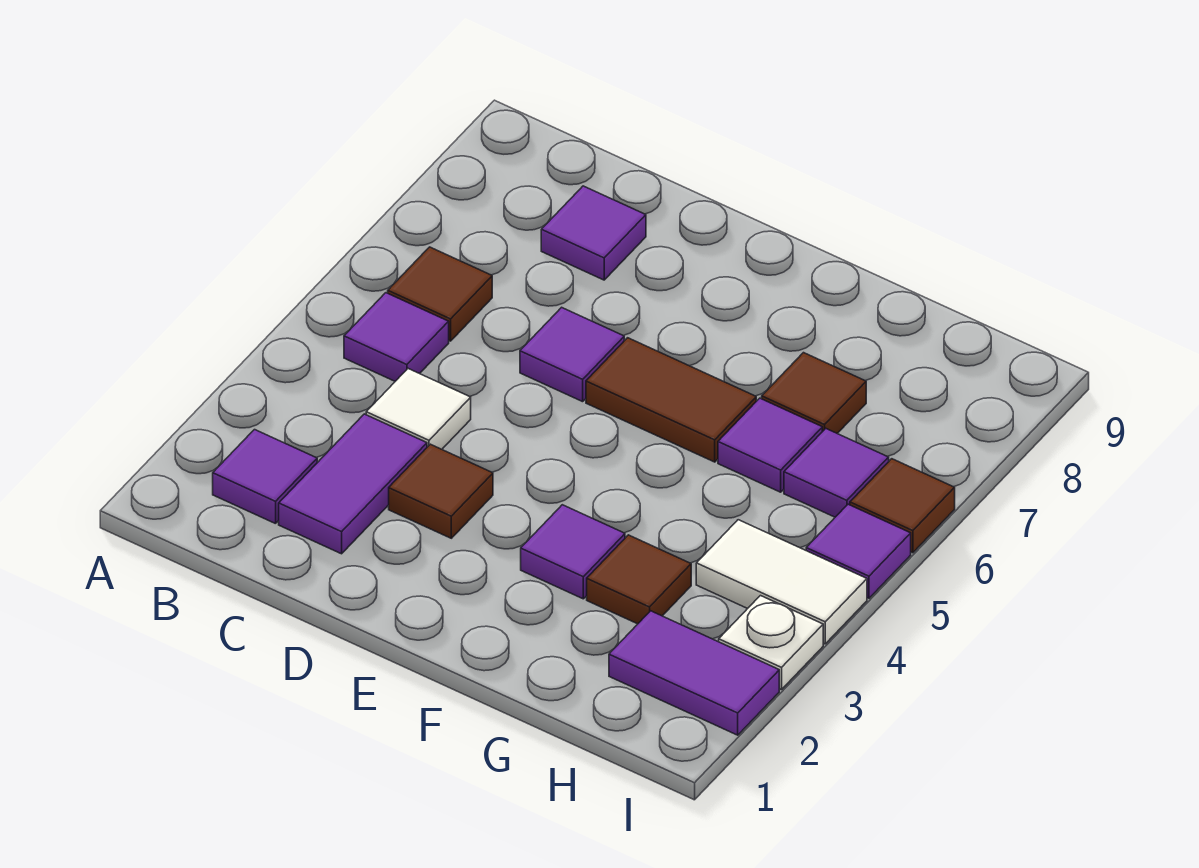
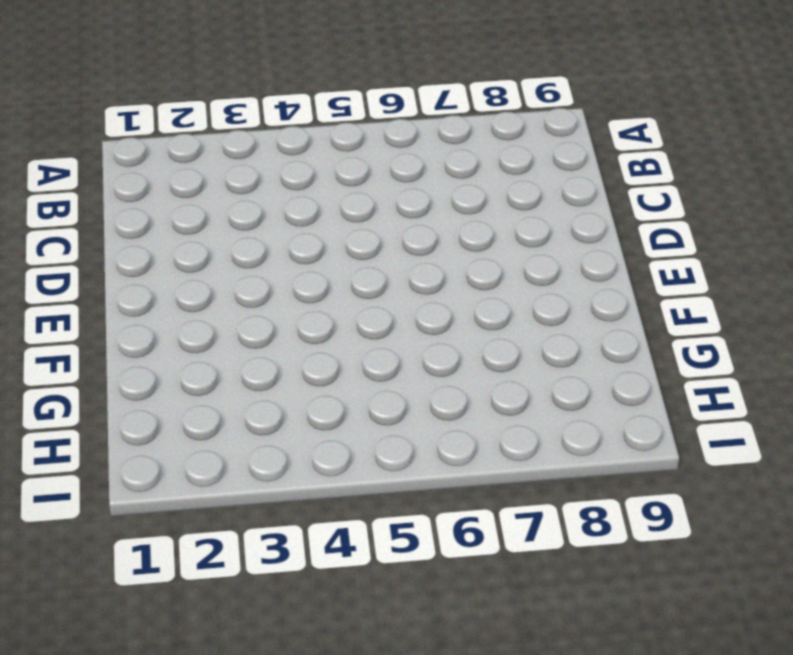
none -> purple 1x1 tile [213,430,317,524]
none -> purple 1x1 tile [344,293,449,381]
none -> brown 1x1 tile [388,247,492,341]

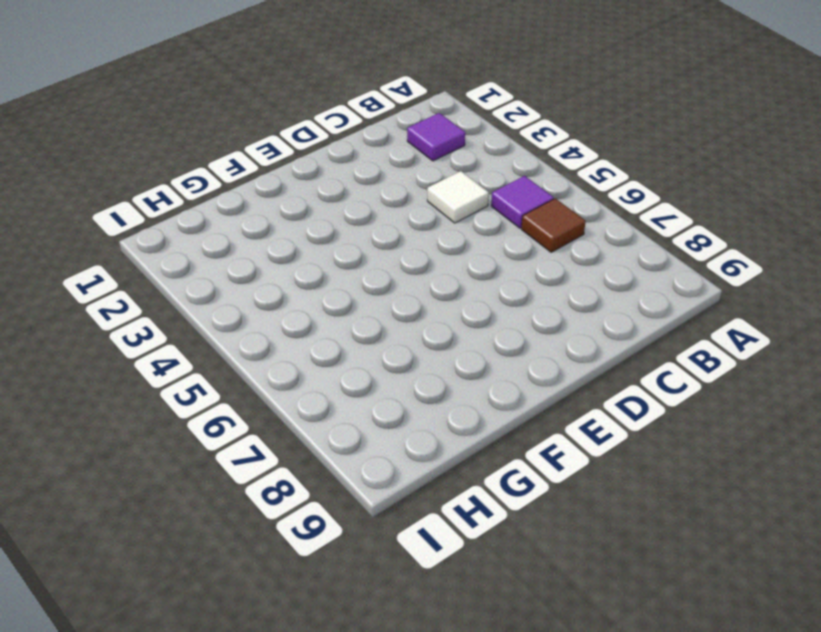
none -> purple 1x2 tile [279,414,427,554]
none -> purple 1x1 tile [541,186,646,280]
none -> brown 1x1 tile [389,444,493,538]

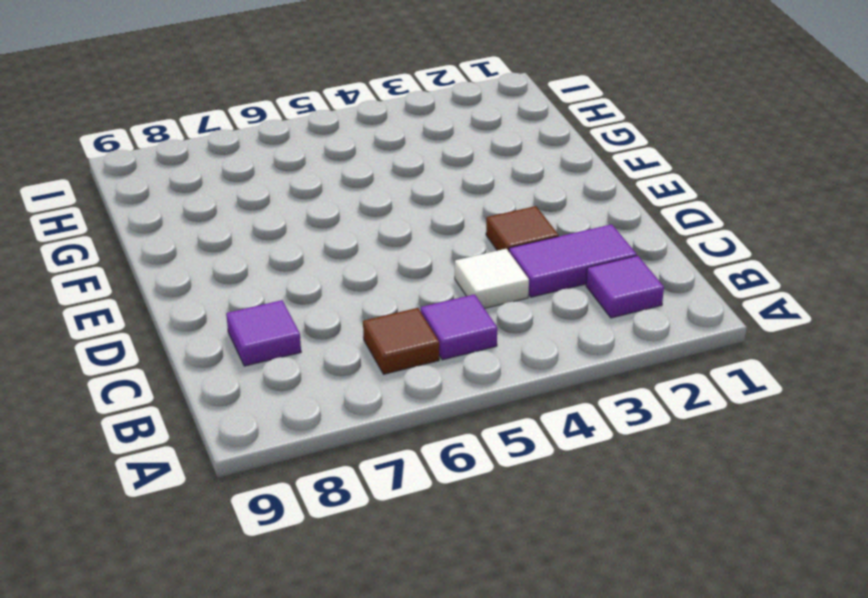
none -> purple 1x1 tile [520,307,624,402]
none -> brown 1x2 tile [586,338,756,462]
none -> purple 1x1 tile [521,505,625,599]

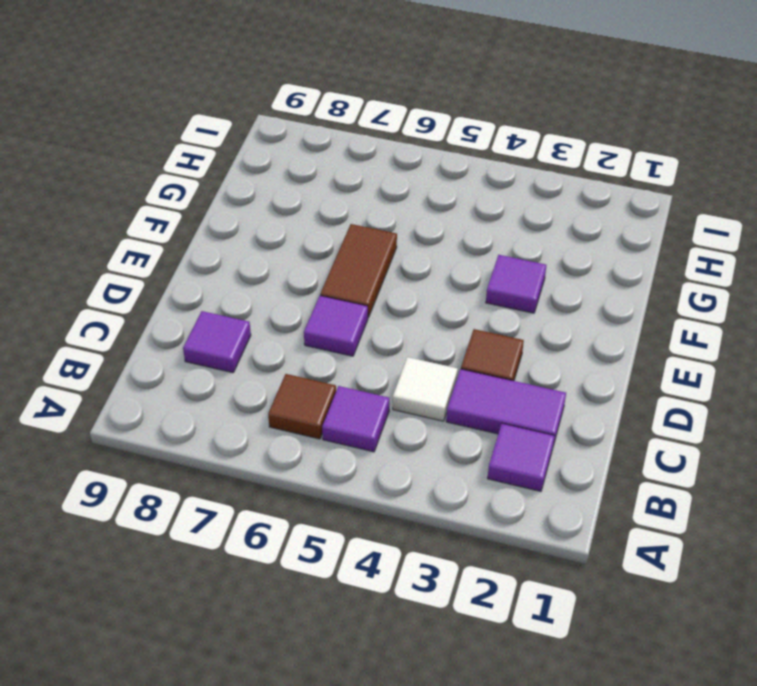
none -> brown 1x1 tile [587,535,691,624]
none -> purple 1x1 tile [718,398,822,492]
none -> brown 1x1 tile [762,353,866,433]

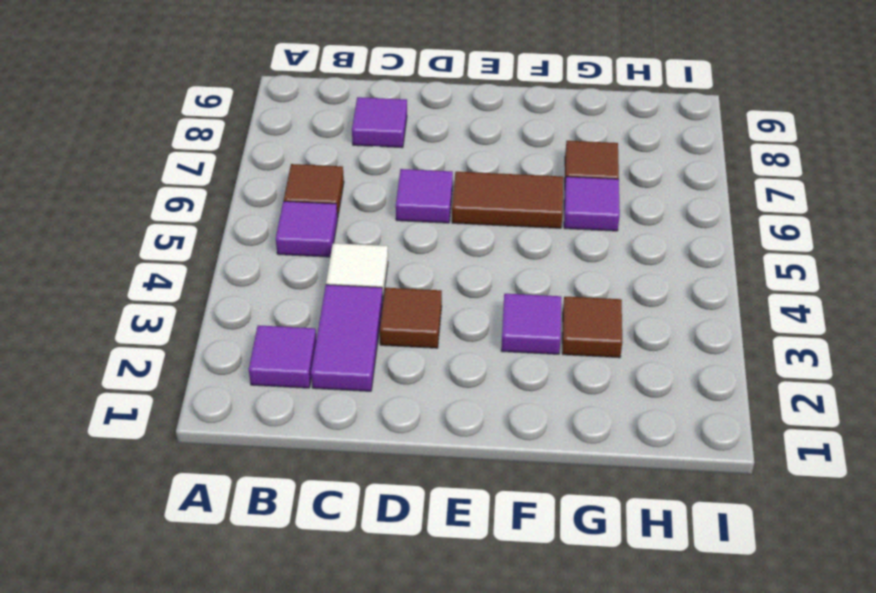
none -> purple 1x2 tile [609,611,779,735]
none -> white 1x2 tile [696,520,867,644]
none -> purple 1x1 tile [784,428,889,517]

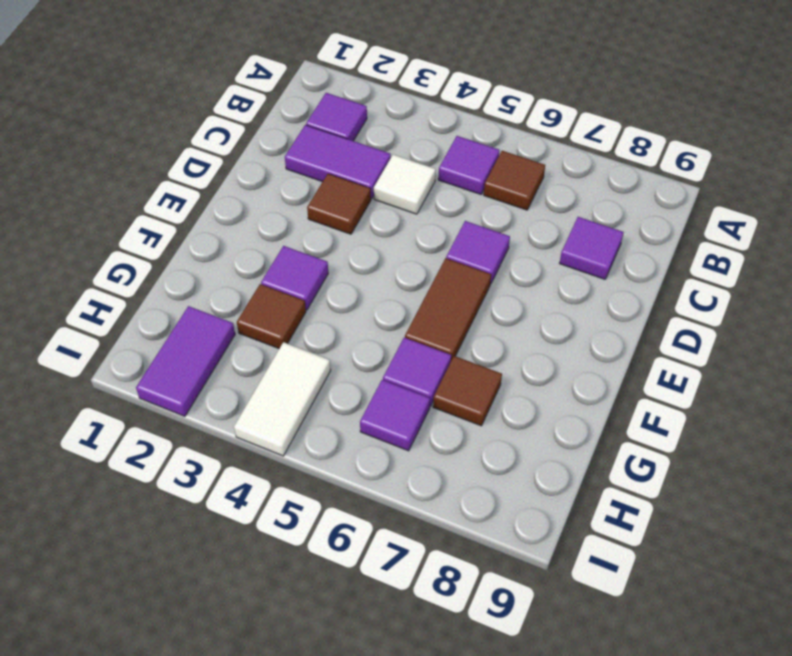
none -> white 1x1 plate [719,596,823,690]
none -> purple 1x1 tile [806,504,911,598]
none -> brown 1x1 tile [850,459,955,553]

